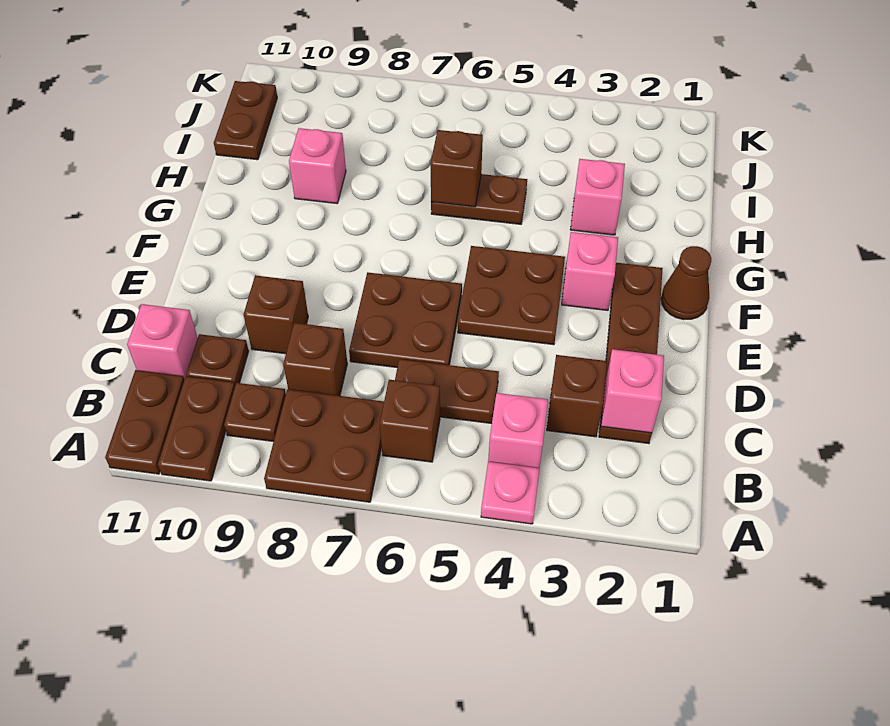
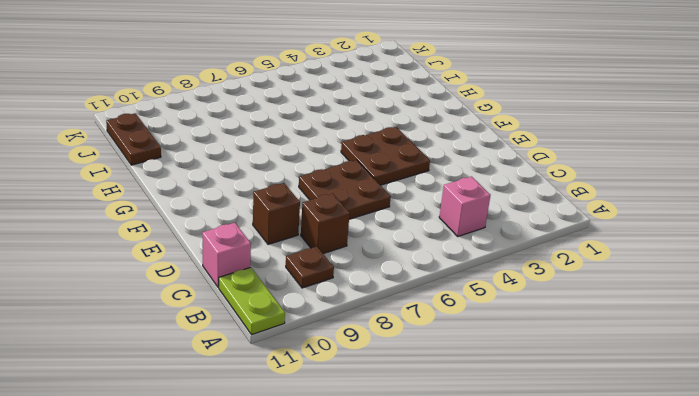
lime 1x2 plate [219,267,285,335] -> brown 1x2 plate [105,370,184,474]
none -> pink 1x1 plate [481,462,540,524]
none -> brown 2x2 plate [264,389,384,502]
none -> brown 1x2 plate [158,376,235,481]

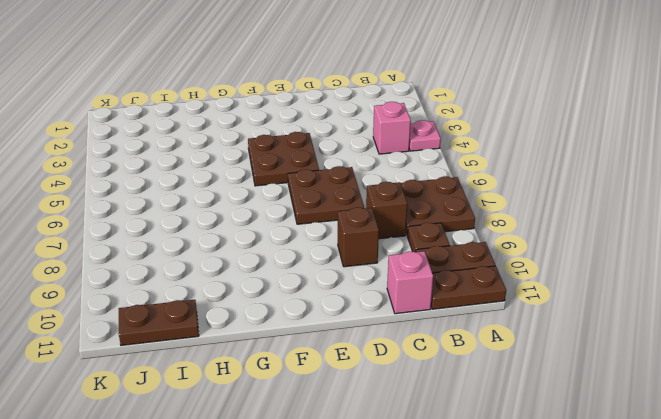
none -> brown 1x1 brick [380,380,440,462]
none -> brown 1x4 plate [599,263,663,444]
none -> brown 1x1 brick [547,355,607,437]

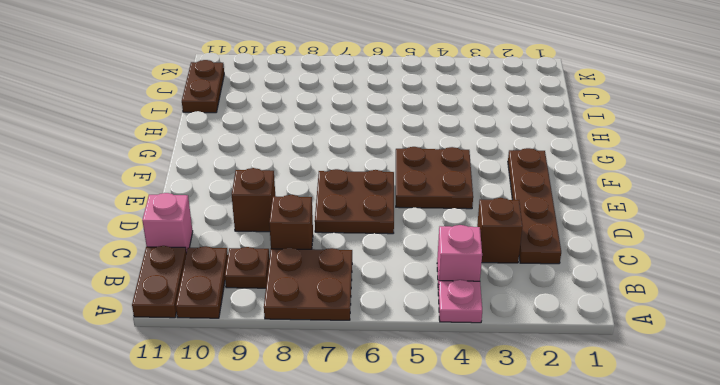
none -> brown 1x1 brick [380,380,440,462]
none -> brown 1x2 plate [395,359,499,424]
none -> brown 1x1 plate [186,334,249,385]

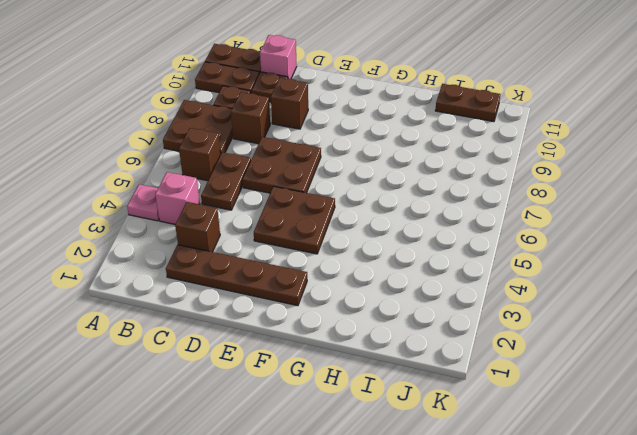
none -> brown 1x1 cone [661,246,711,320]
none -> pink 1x1 brick [562,232,618,310]
none -> pink 1x1 brick [570,159,625,235]

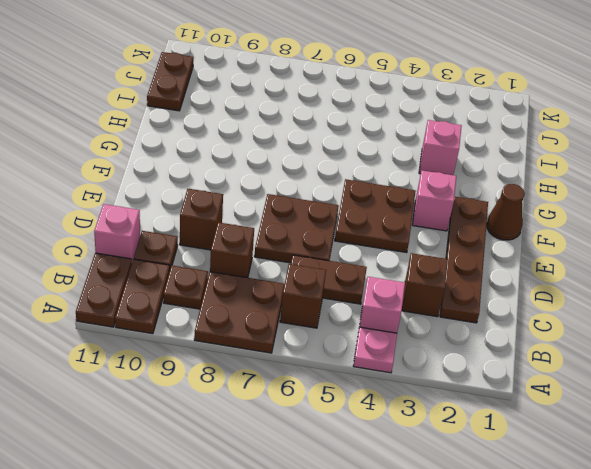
none -> brown 1x2 plate [431,174,527,224]
none -> pink 1x1 brick [289,128,346,203]
none -> pink 1x1 brick [601,349,664,433]

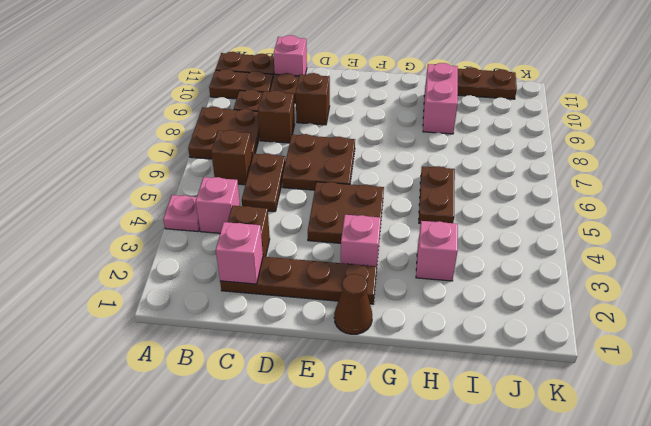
pink 1x2 brick [423,63,458,134] -> pink 1x1 brick [289,128,346,203]
none -> brown 1x1 brick [431,130,483,207]

